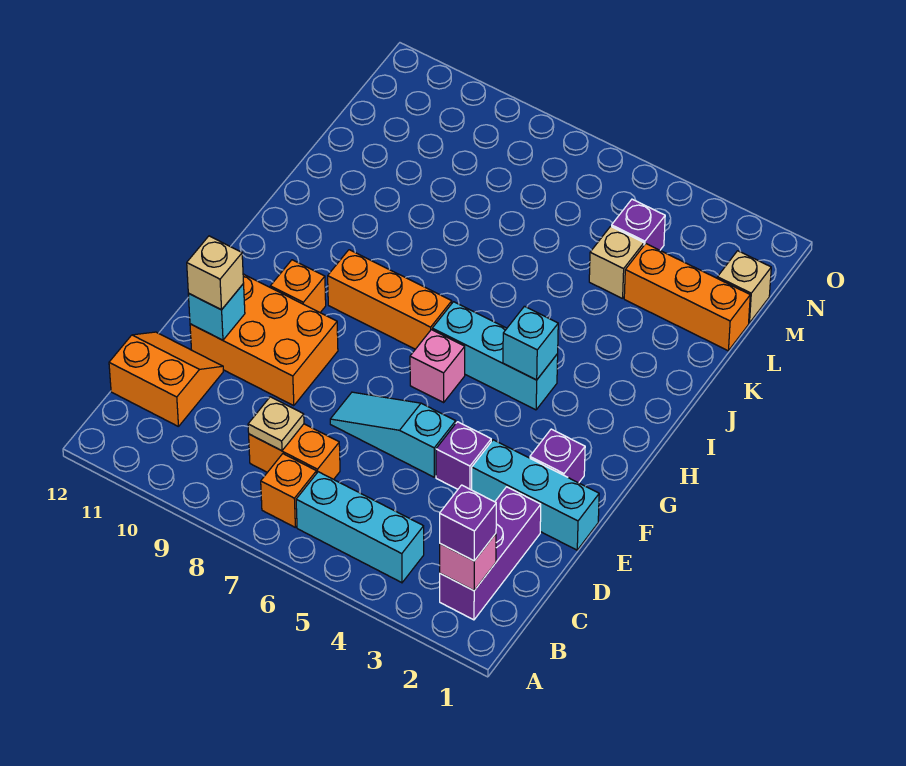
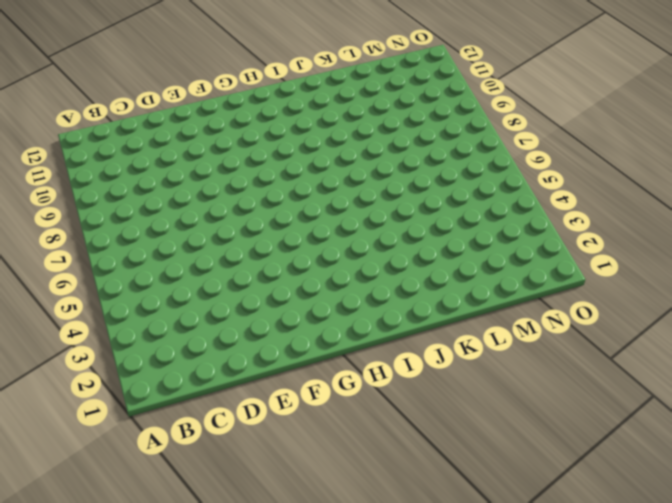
none -> purple 1x3 brick [440,487,541,620]
none -> cyan 1x3 brick [296,472,424,583]
none -> orange 1x1 brick [261,454,317,527]

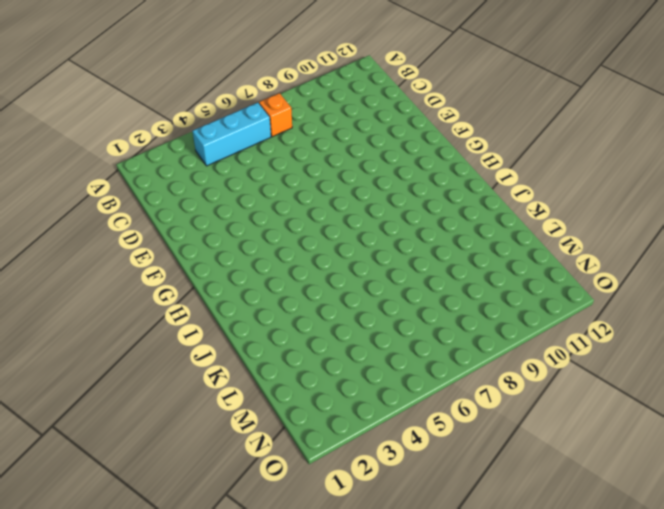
none -> purple 1x3 brick [440,487,541,620]
none -> orange 1x2 brick [249,424,340,479]
none -> orange 2x2 slope [109,332,223,427]

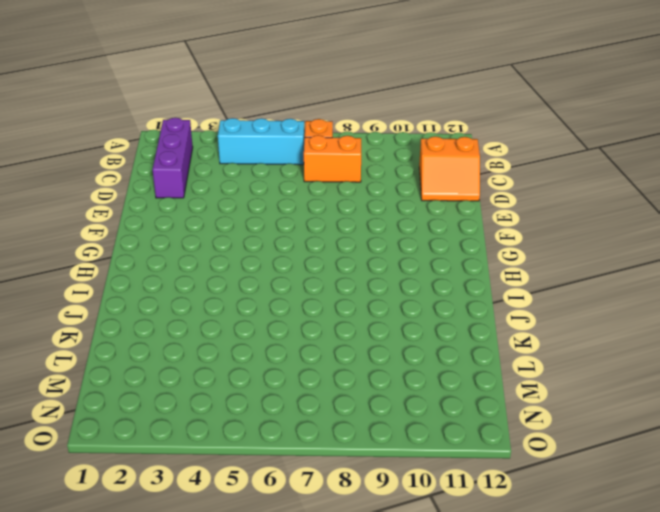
none -> cyan 1x3 brick [472,440,599,550]
none -> purple 1x1 brick [436,422,491,490]
none -> cyan 1x3 slope [330,392,456,477]

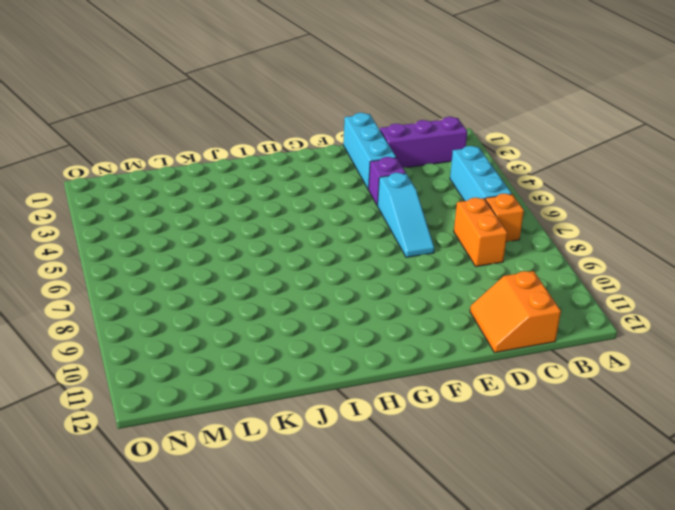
none -> orange 2x3 brick [190,274,338,406]
none -> purple 1x1 brick [530,429,585,483]
none -> pink 1x1 brick [410,330,465,402]

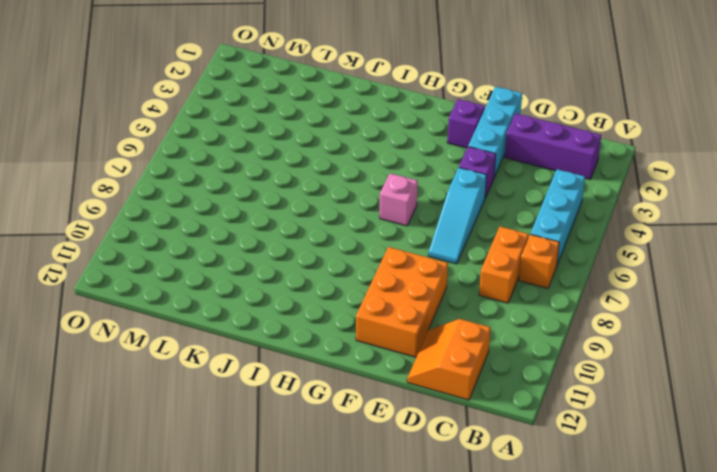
none -> orange 1x1 brick [270,260,326,312]
none -> cyan 1x3 brick [432,302,558,410]
none -> orange 1x3 brick [328,250,452,349]

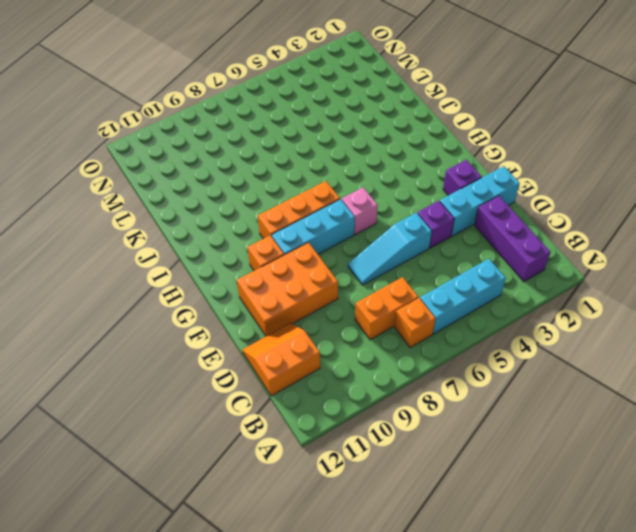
cyan 1x3 brick [272,199,355,255] -> cyan 1x3 brick moved to [432,302,558,410]
none -> orange 1x3 brick [624,244,750,351]
none -> tan 1x1 brick [589,226,644,299]
none -> tan 1x1 brick [717,251,771,323]

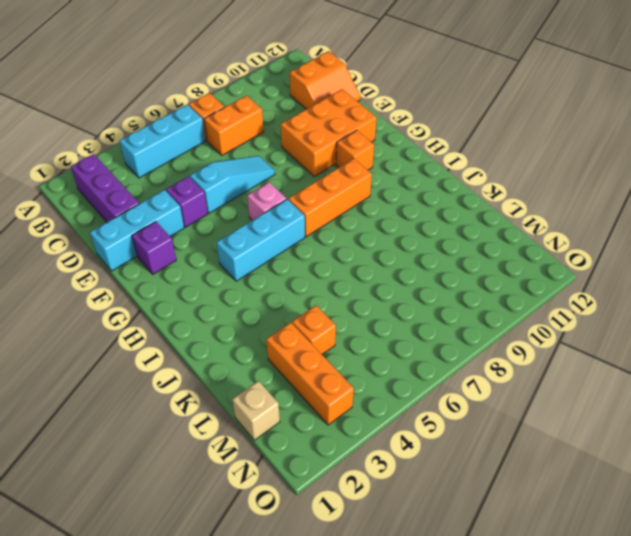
orange 1x3 brick [266,323,354,425] -> orange 1x3 brick turned to [624,244,750,351]
orange 1x1 brick [292,305,336,354] -> tan 1x1 brick [589,226,644,299]
none -> purple 1x1 brick [612,199,665,250]
none -> pink 1x1 brick [440,534,496,591]
none -> tan 1x1 plate [248,397,304,451]

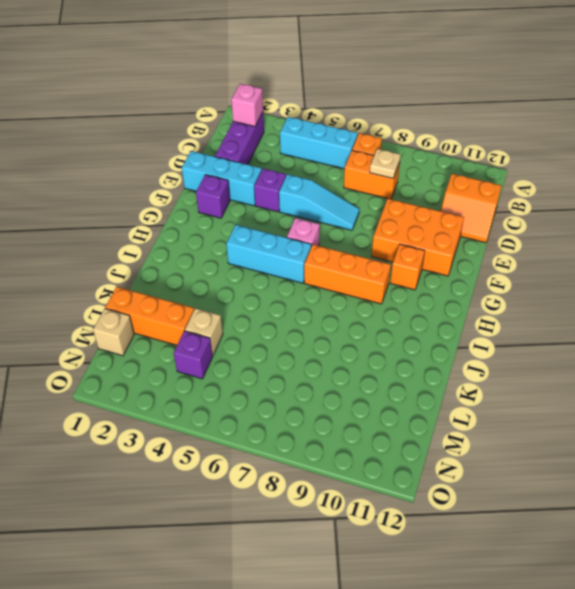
none -> cyan 1x1 brick [188,284,245,340]
none -> cyan 1x1 brick [503,306,558,380]
none -> purple 1x1 brick [440,485,496,561]

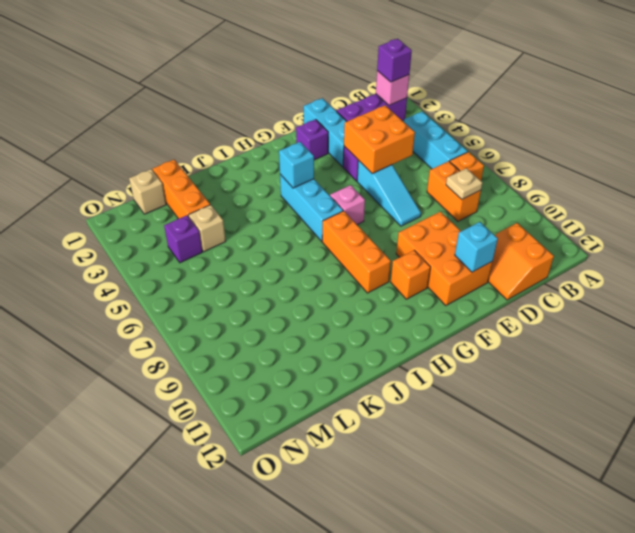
orange 2x2 brick [344,105,415,173] -> none
none -> tan 1x1 brick [187,236,244,310]

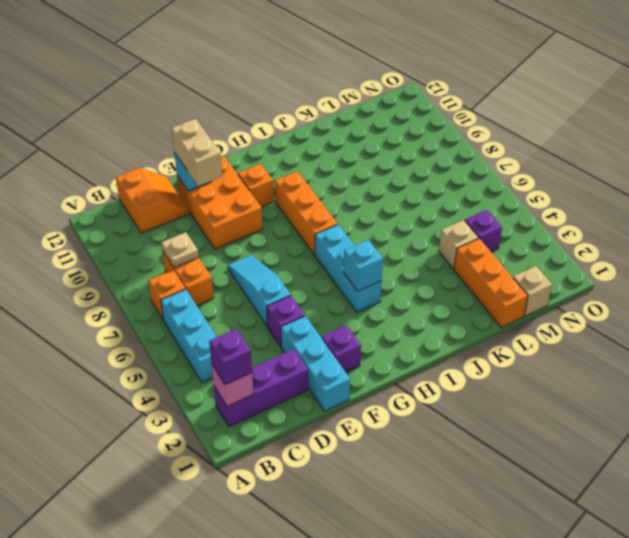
tan 1x2 brick [172,119,222,186] -> tan 1x1 brick [187,236,244,310]
none -> pink 1x1 brick [410,330,465,402]

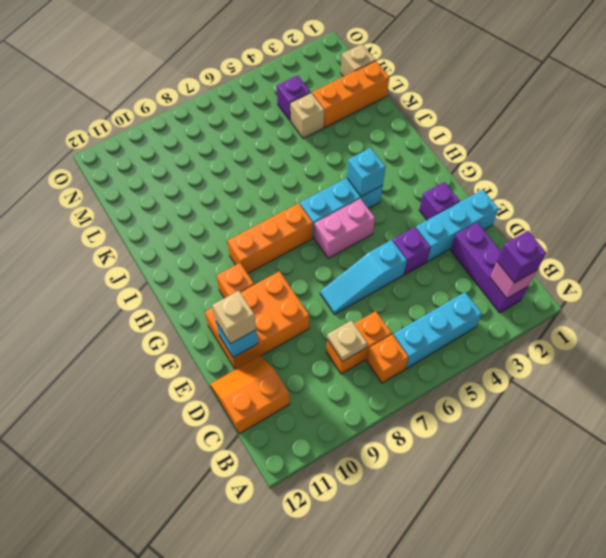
pink 1x2 brick [314,199,375,258] -> pink 1x1 brick [410,330,465,402]

